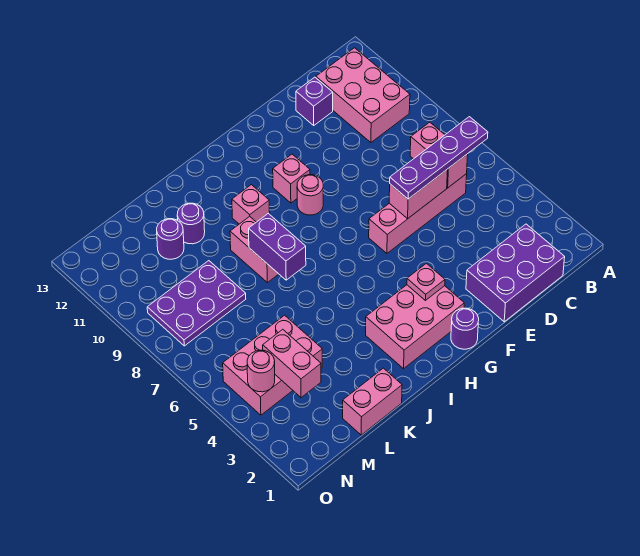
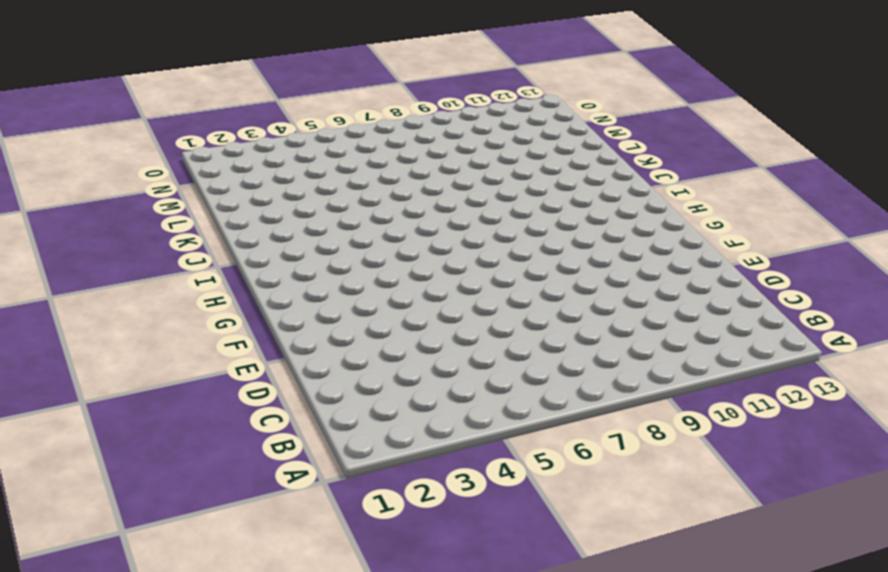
none -> pink 2x3 brick [316,48,410,142]
none -> purple 2x3 brick [466,224,565,322]
none -> pink 1x4 brick [369,174,467,253]

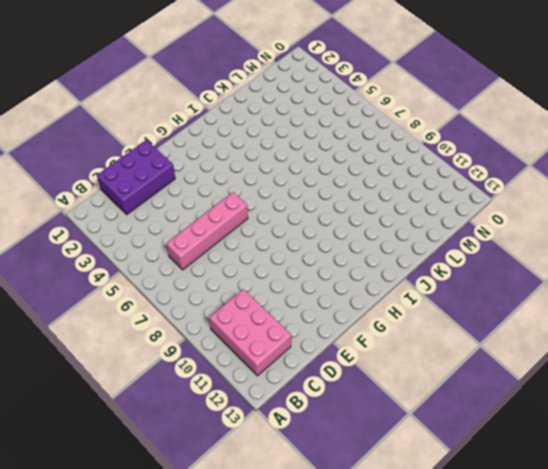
none -> purple 1x1 brick [296,77,333,125]
none -> purple 1x1 round brick [451,308,479,349]
none -> pink 2x3 brick [366,285,464,369]

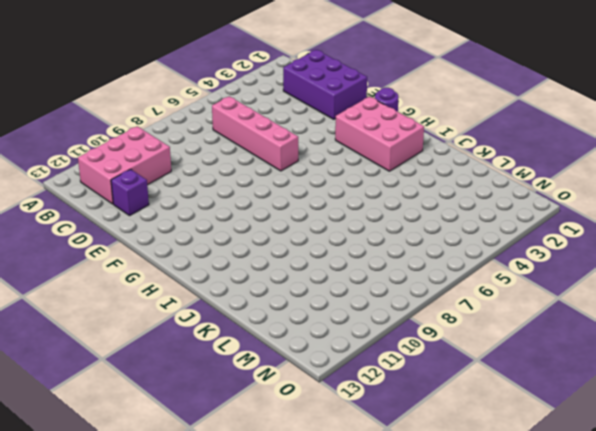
none -> pink 1x1 round brick [297,175,323,215]
none -> pink 1x1 brick [273,154,310,203]
none -> pink 1x1 brick [232,185,270,224]

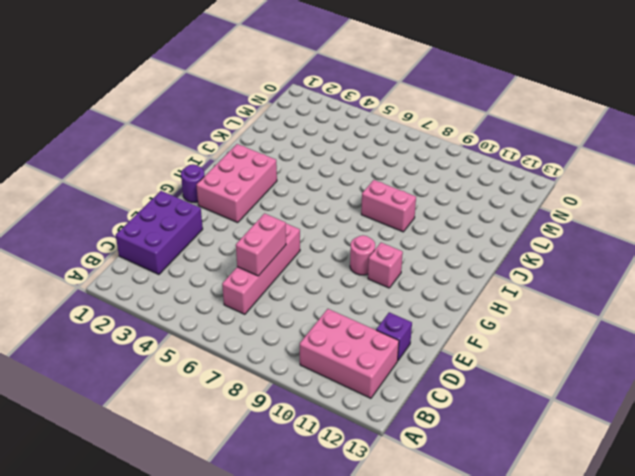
none -> pink 1x1 brick [232,185,270,224]
none -> pink 1x2 brick [343,368,402,435]
none -> purple 1x1 round brick [177,203,205,244]

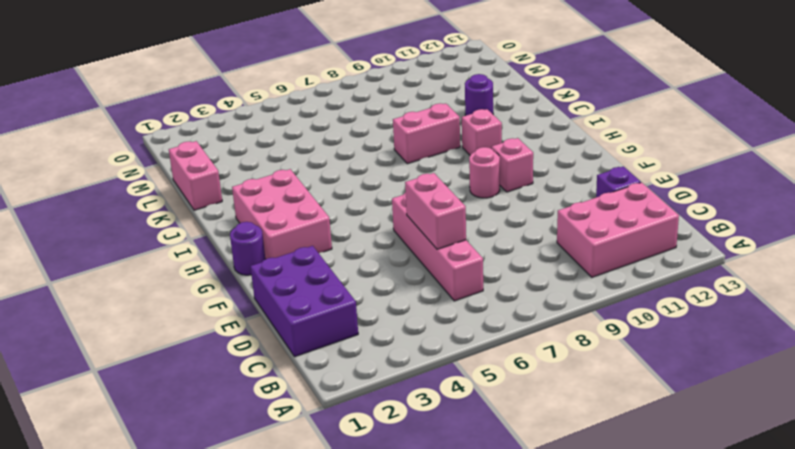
none -> pink 2x3 brick [223,315,322,415]
none -> purple 2x3 plate [147,261,246,346]
none -> purple 1x1 round brick [157,219,184,259]

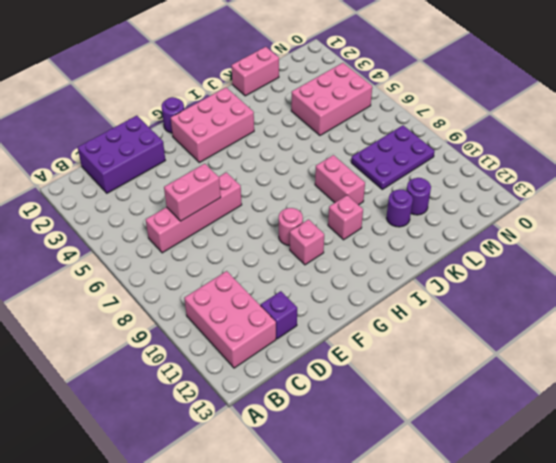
none -> pink 1x2 brick [410,122,468,188]
none -> pink 1x1 plate [407,263,445,300]
none -> purple 1x2 brick [249,214,306,280]

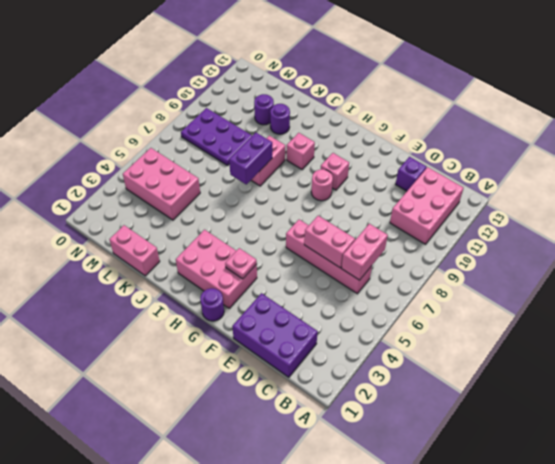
none -> pink 1x2 brick [263,329,321,398]
none -> pink 1x1 round brick [247,350,275,392]
none -> purple 1x4 plate [390,117,488,199]

